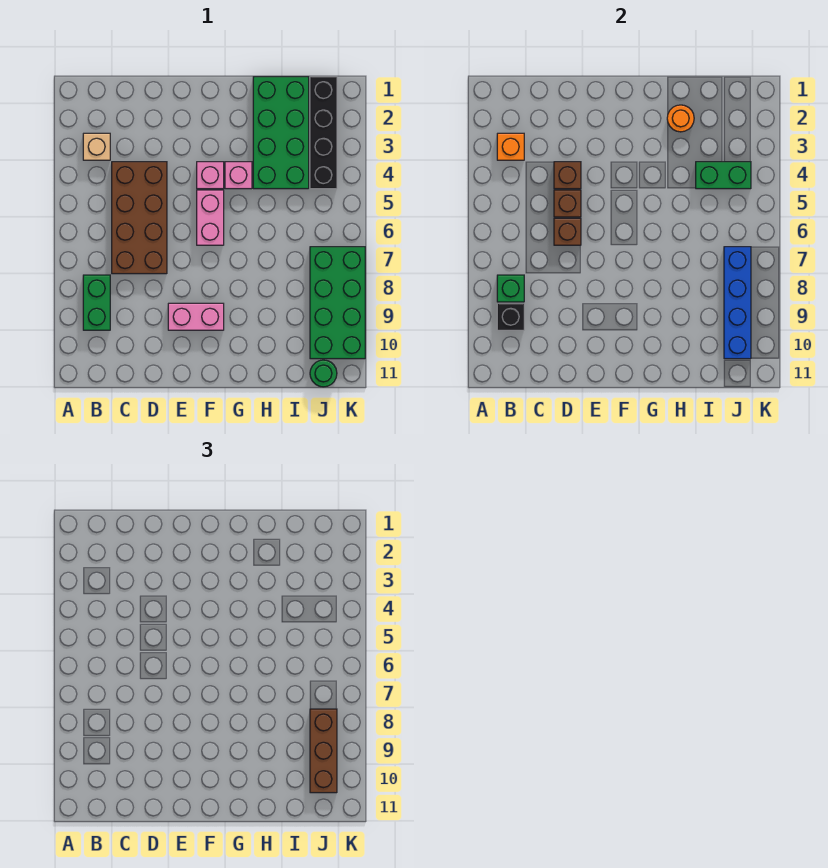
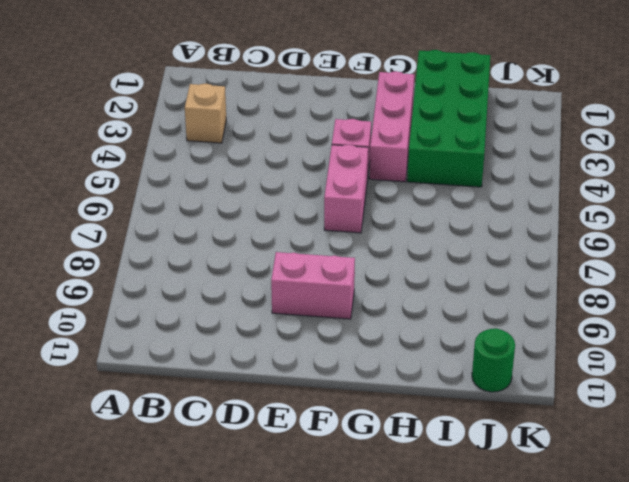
pink 1x3 brick [369,71,414,182] -> pink 1x1 brick [225,162,252,189]
none -> green 1x2 brick [83,275,110,330]
none -> brown 2x4 brick [112,162,167,274]
none -> black 1x4 brick [310,77,337,189]

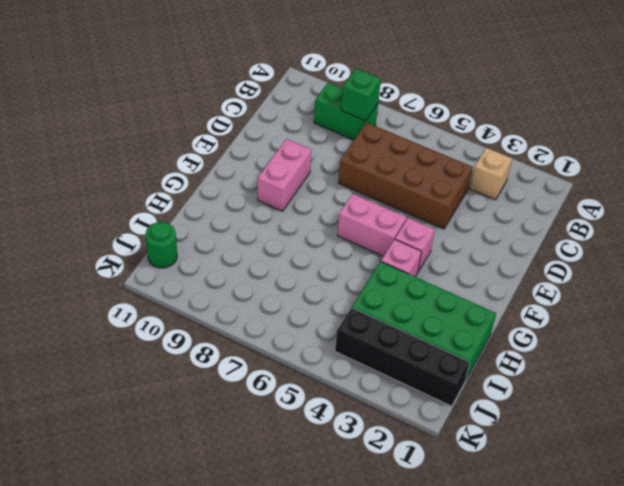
none -> green 2x4 brick [310,247,365,359]
none -> orange 1x1 brick [497,133,524,160]
none -> black 1x1 brick [497,303,524,330]

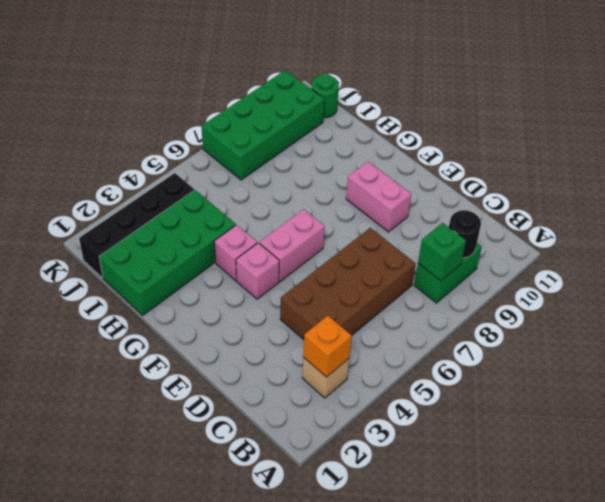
black 1x1 round brick [449,210,481,258] -> black 1x1 brick [497,303,524,330]
none -> brown 1x1 brick [554,162,581,189]
none -> brown 1x1 brick [554,190,581,217]
none -> brown 1x1 brick [554,218,581,245]

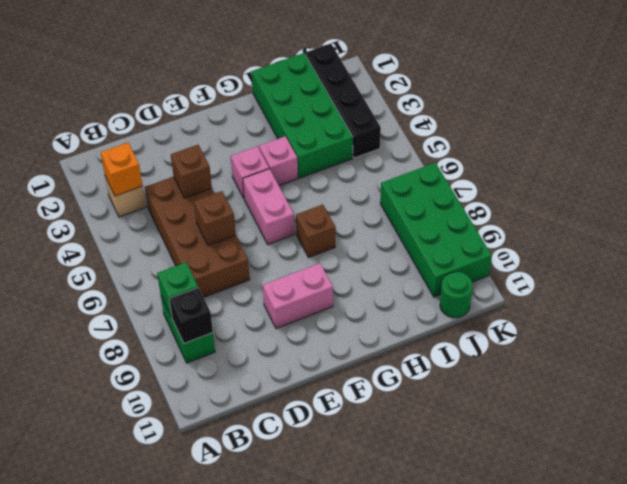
brown 1x1 brick [296,204,336,257] -> brown 1x1 brick moved to [554,190,581,217]
none -> orange 1x1 round brick [667,105,694,132]
none -> green 1x2 brick [696,162,751,189]
none -> blue 1x4 brick [724,247,751,359]

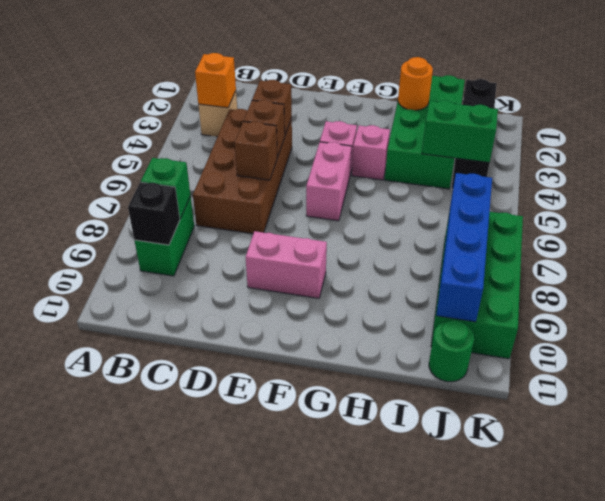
none -> brown 1x3 brick [310,709,337,793]

